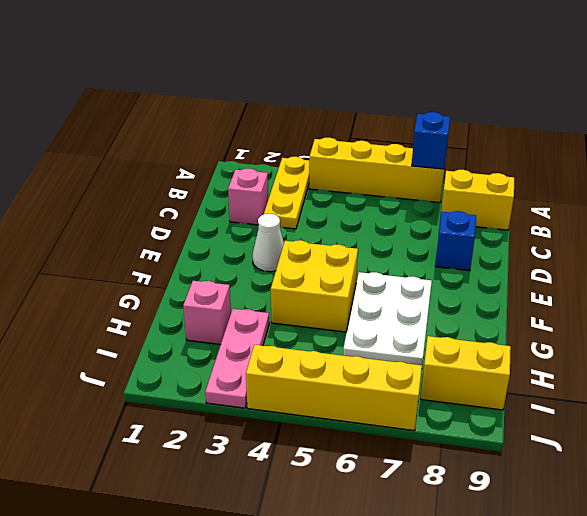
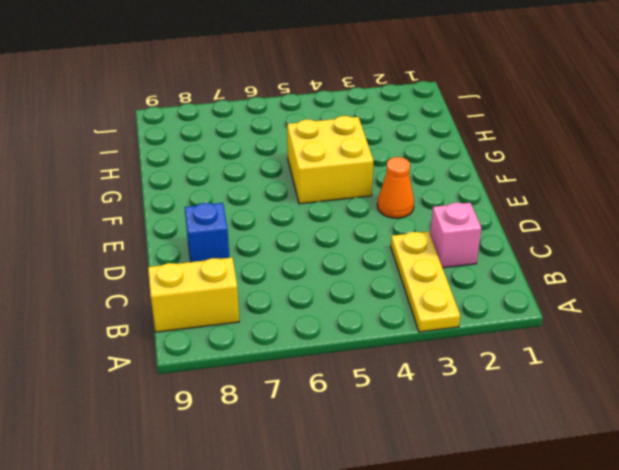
orange 1x1 cone [377,157,414,218] -> white 1x1 cone [252,214,284,272]
none -> yellow 1x4 brick [309,138,444,202]
none -> white 2x3 plate [343,272,432,365]
none -> pink 1x1 brick [183,281,231,345]

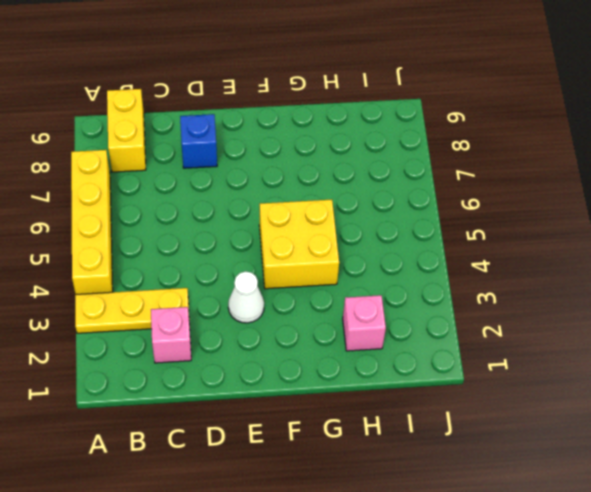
none -> white 2x3 plate [343,272,432,365]
none -> pink 1x3 plate [205,309,269,408]
none -> yellow 1x2 brick [421,336,511,410]

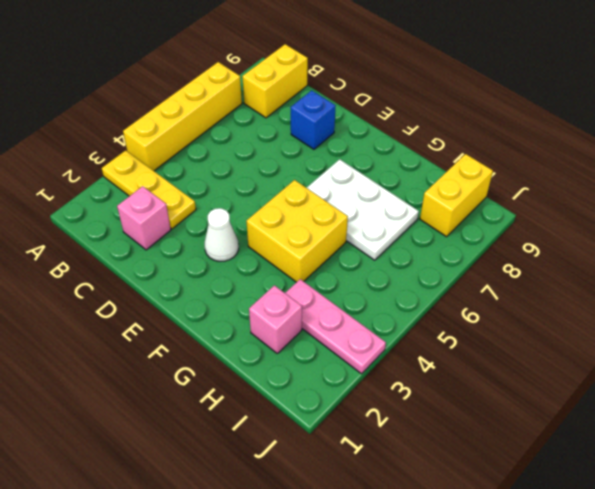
none -> yellow 1x4 brick [246,345,422,431]
none -> blue 1x1 brick [412,112,450,169]

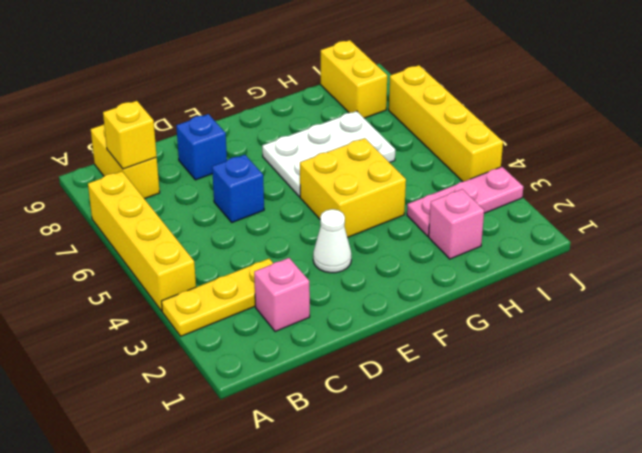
yellow 1x1 brick [103,101,157,169] -> none
blue 1x1 brick [212,155,264,222] -> blue 1x1 brick moved to [412,112,450,169]

